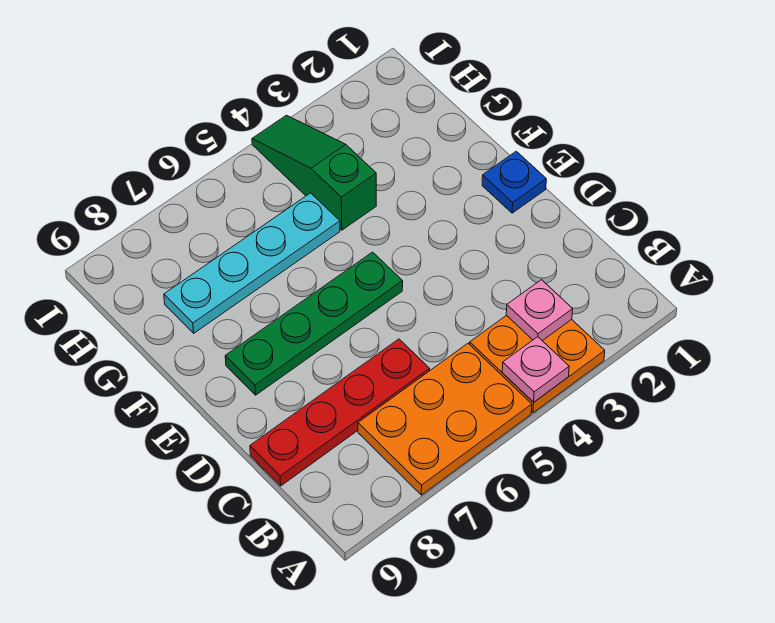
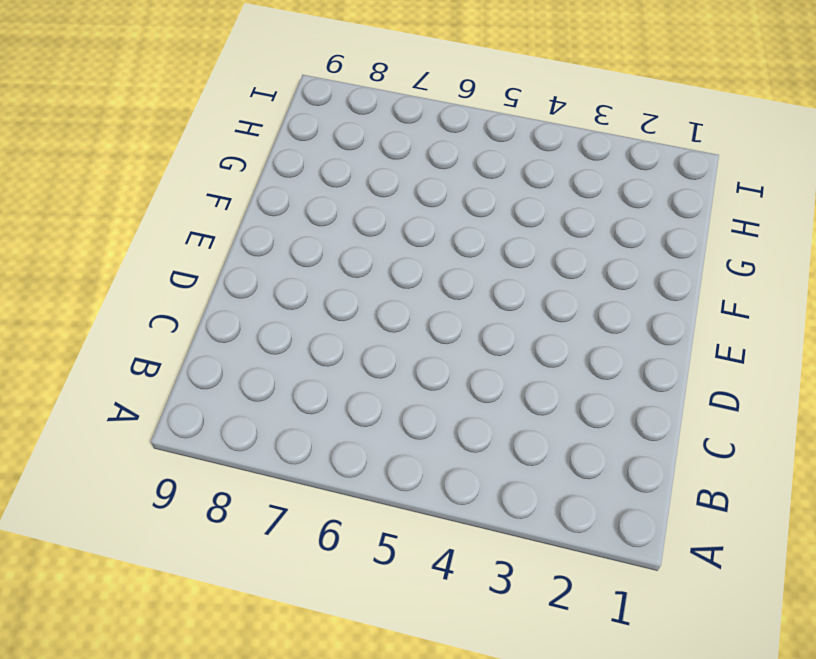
none -> orange 2x2 plate [470,315,605,413]
none -> orange 2x3 plate [358,344,532,495]

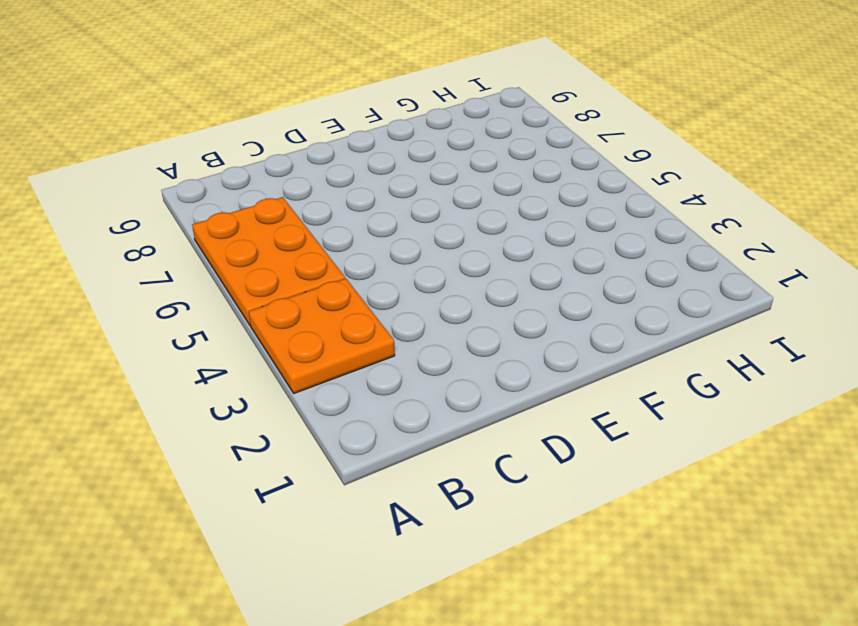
none -> red 1x4 plate [250,339,430,486]
none -> blue 1x1 plate [482,151,546,213]

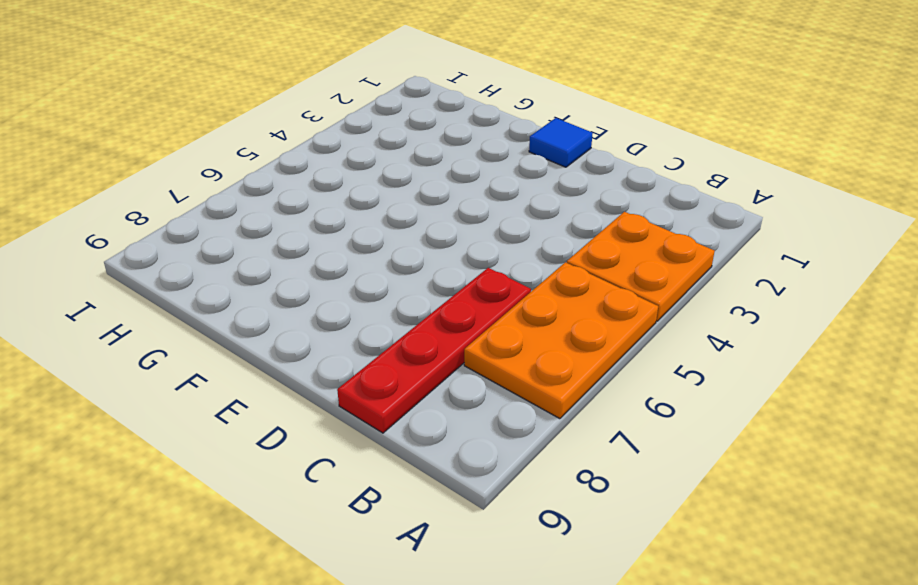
blue 1x1 tile [529,118,593,167] -> blue 1x1 plate [482,151,546,213]
none -> green 1x4 plate [225,252,403,395]
none -> green 1x3 slope [252,115,376,230]

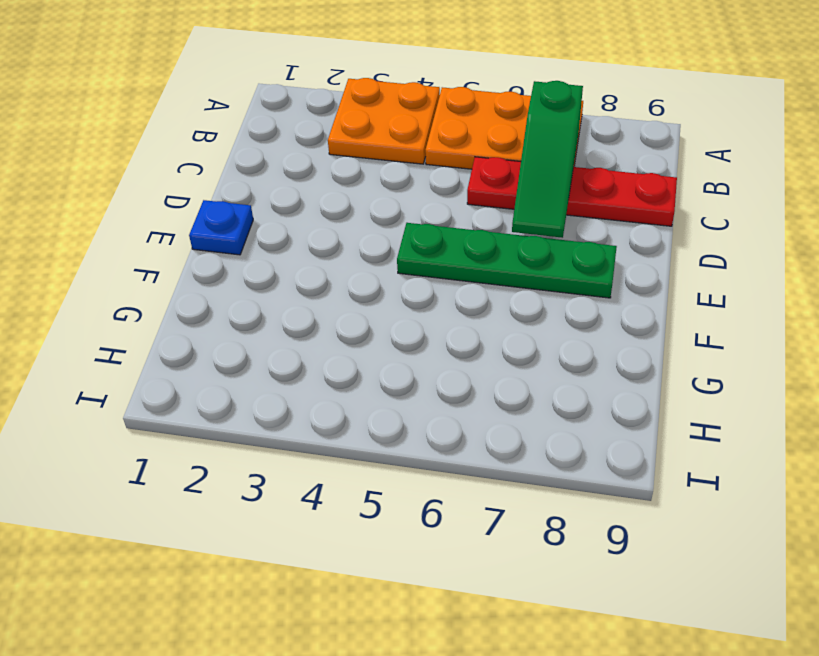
green 1x3 slope [512,81,583,238] -> green 1x3 slope moved to [252,115,376,230]
none -> cyan 1x4 plate [164,193,340,333]
none -> pink 1x1 plate [502,337,569,402]

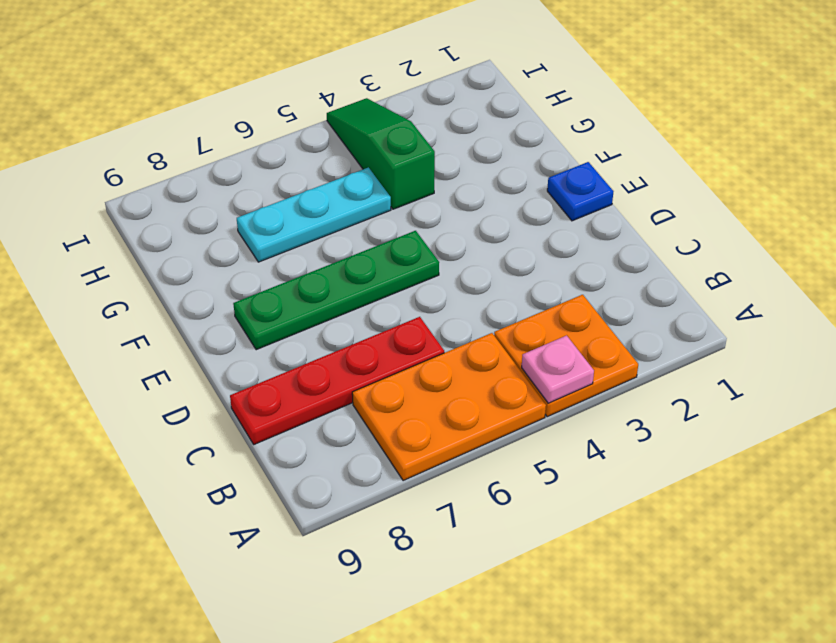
cyan 1x3 plate [237,167,391,262] -> cyan 1x4 plate [164,193,340,333]
none -> pink 1x1 plate [506,280,573,341]

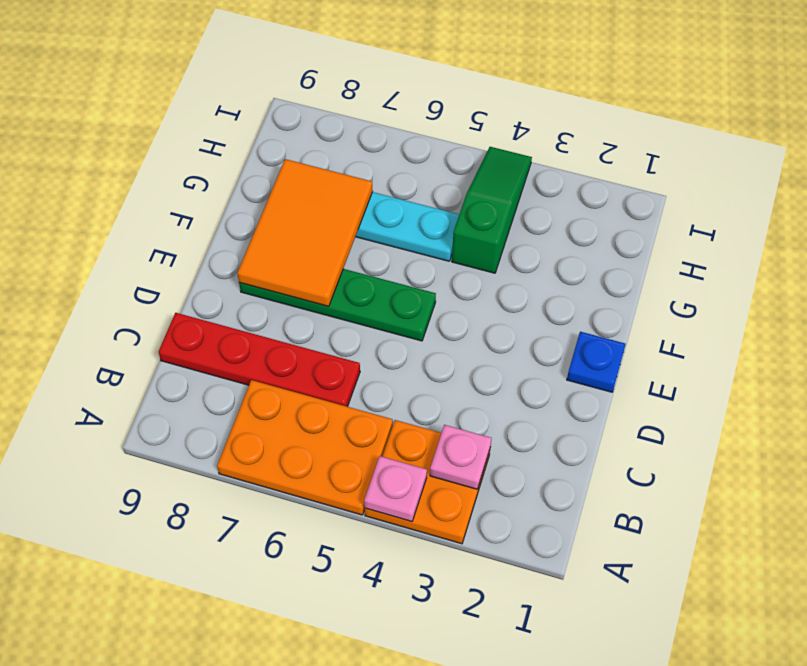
orange 2x3 tile [237,159,373,307] -> none

